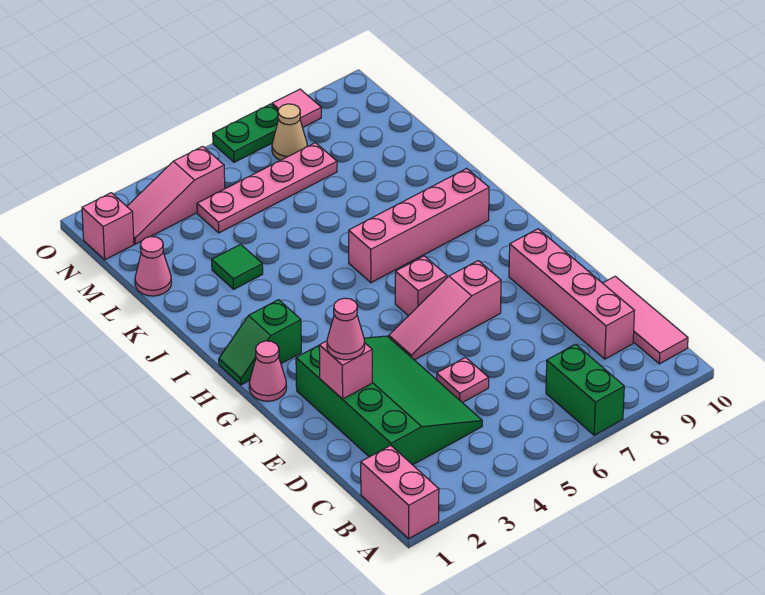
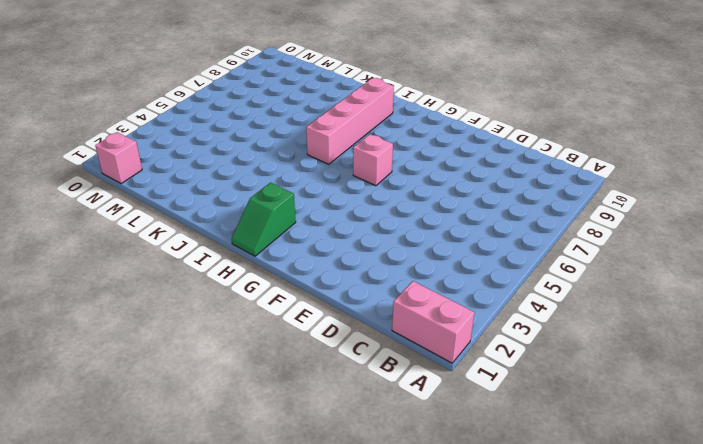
none -> green 1x2 brick [546,344,624,435]
none -> pink 1x3 tile [603,276,688,364]
none -> green 3x4 slope [296,336,482,465]

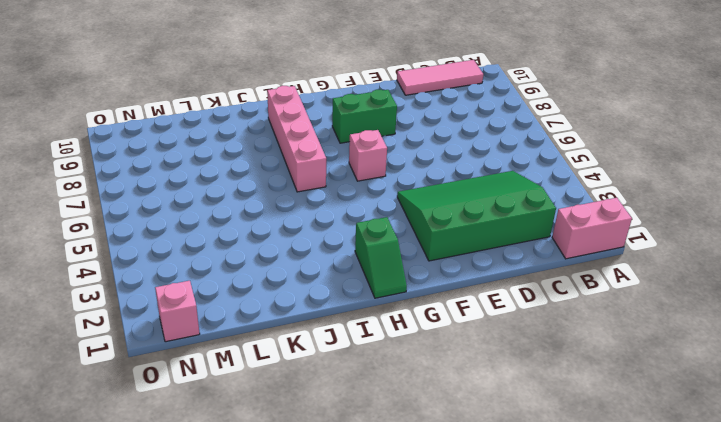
green 1x2 brick [332,90,397,143] -> green 1x2 brick moved to [546,344,624,435]
none -> pink 1x4 brick [509,229,634,359]
none -> pink 1x1 plate [436,357,489,403]
none -> pink 1x3 slope [389,261,501,360]

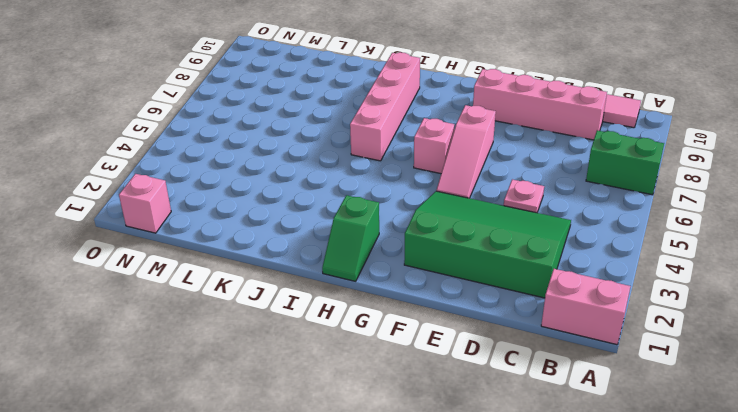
none -> pink 1x1 cone [249,341,287,401]
none -> green 1x1 tile [212,244,263,289]
none -> pink 1x1 cone [135,237,171,296]

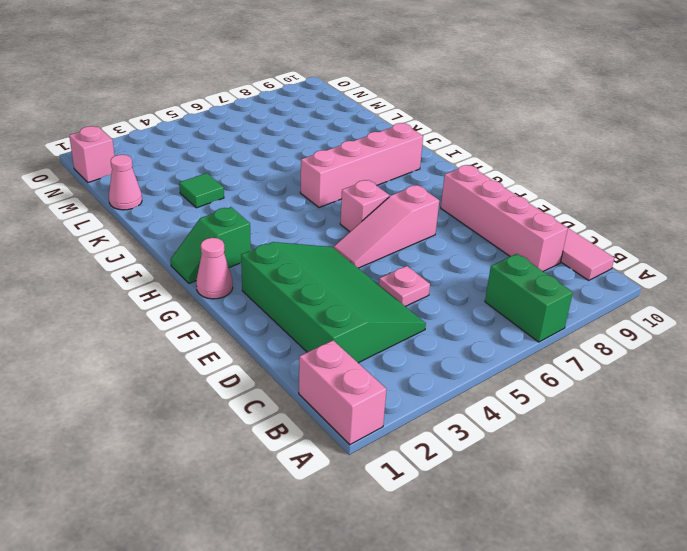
none -> pink 1x4 plate [197,143,337,233]
none -> pink 1x3 slope [127,146,225,244]
none -> tan 1x1 cone [272,104,307,160]

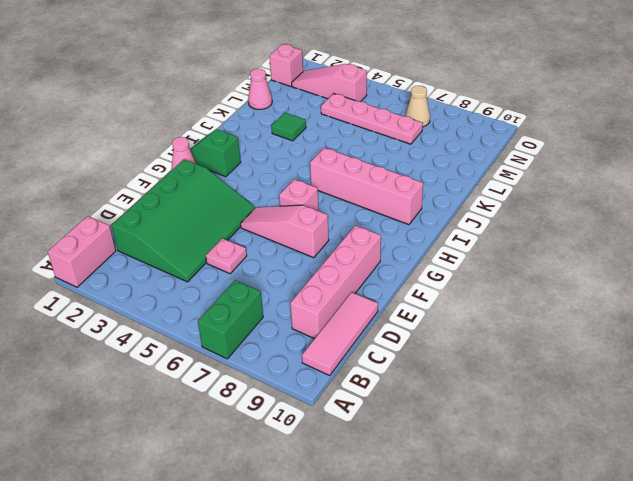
none -> green 1x2 plate [213,104,278,162]
none -> pink 1x1 tile [272,89,321,128]
none -> pink 1x1 brick [319,341,372,399]

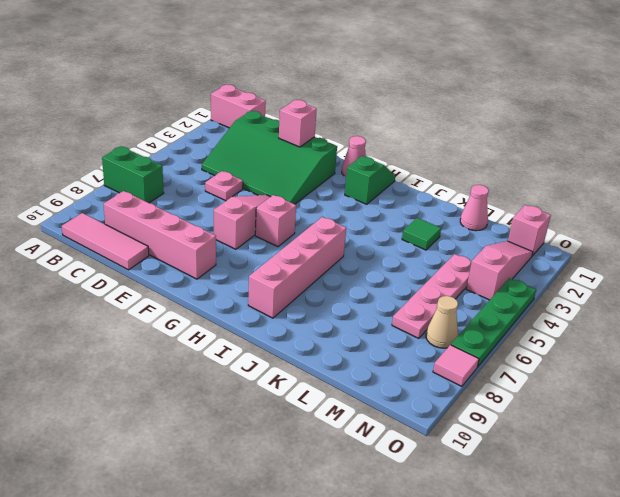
green 1x4 plate [451,278,536,367] -> green 1x2 plate [213,104,278,162]
none -> pink 1x1 cone [327,298,365,360]

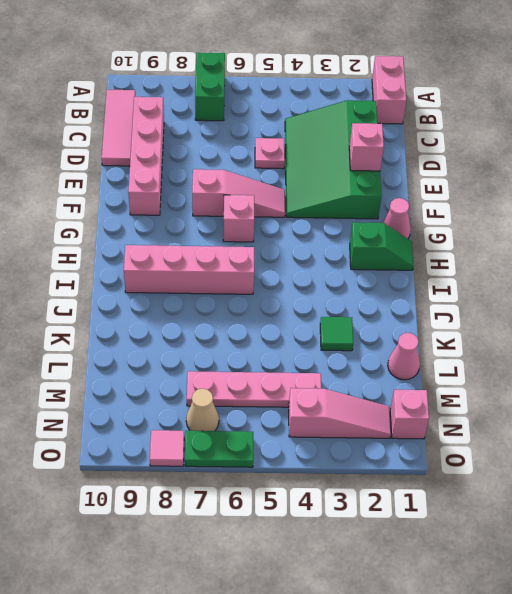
none -> pink 1x1 cone [327,298,365,360]

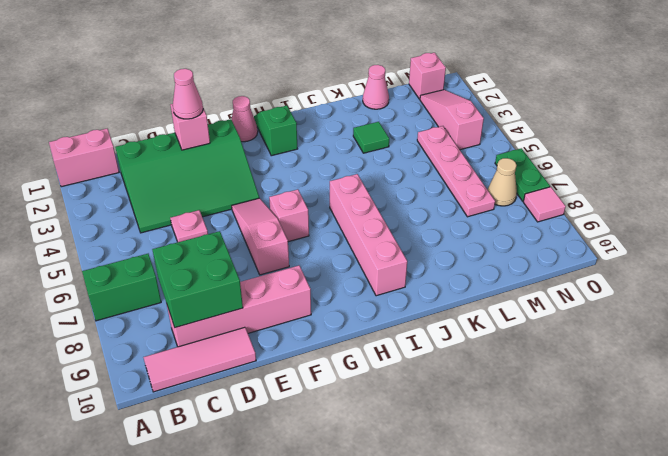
green 2x2 brick [152,231,243,328] -> none

